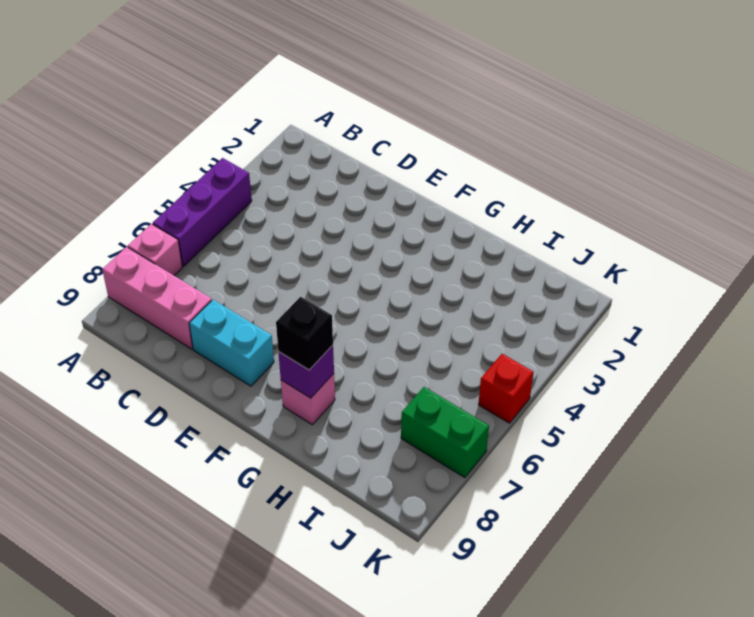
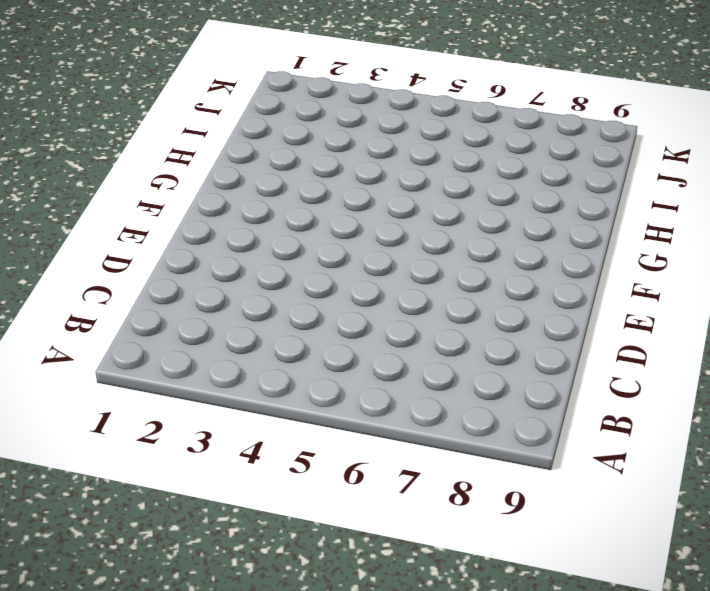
none -> purple 1x3 brick [153,158,252,266]
none -> pink 1x1 brick [128,224,182,275]

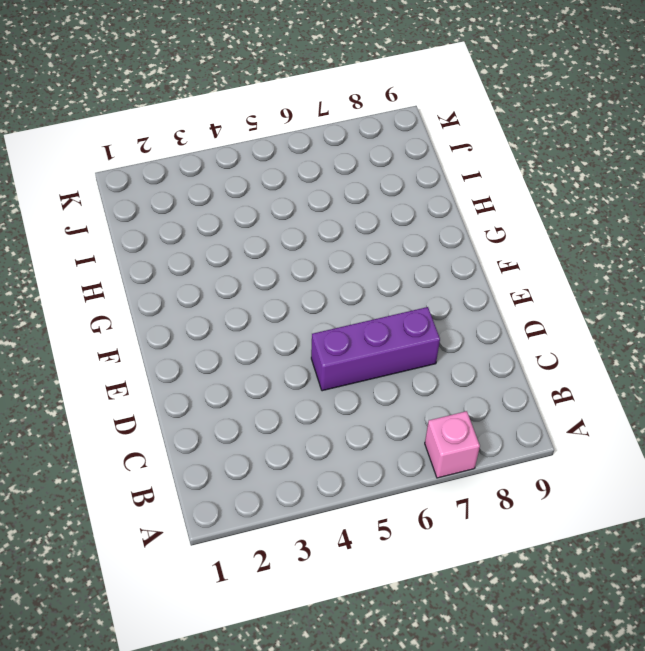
purple 1x3 brick [311,307,440,391] -> purple 1x3 brick moved to [153,158,252,266]
none -> pink 1x3 brick [102,247,212,349]
none -> cyan 1x2 brick [189,300,274,386]

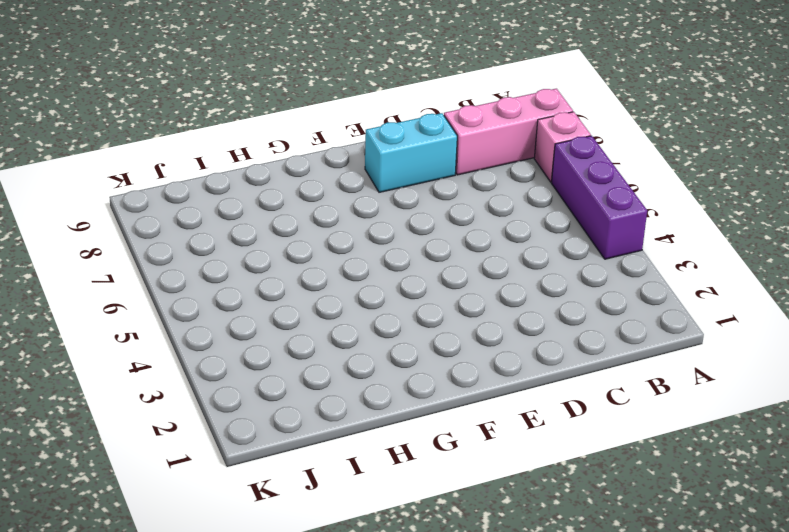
none -> pink 1x1 brick [281,374,335,425]
none -> green 1x2 brick [401,387,489,478]

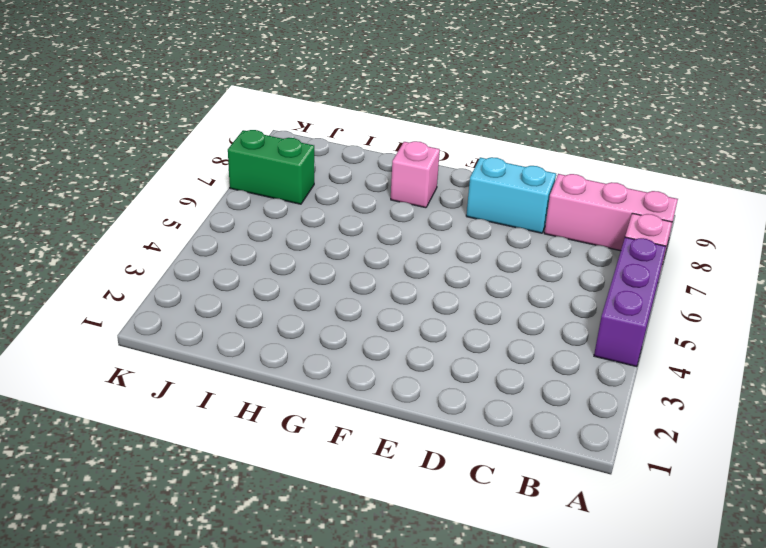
none -> red 1x1 brick [478,354,533,423]
none -> purple 1x1 brick [278,345,334,398]

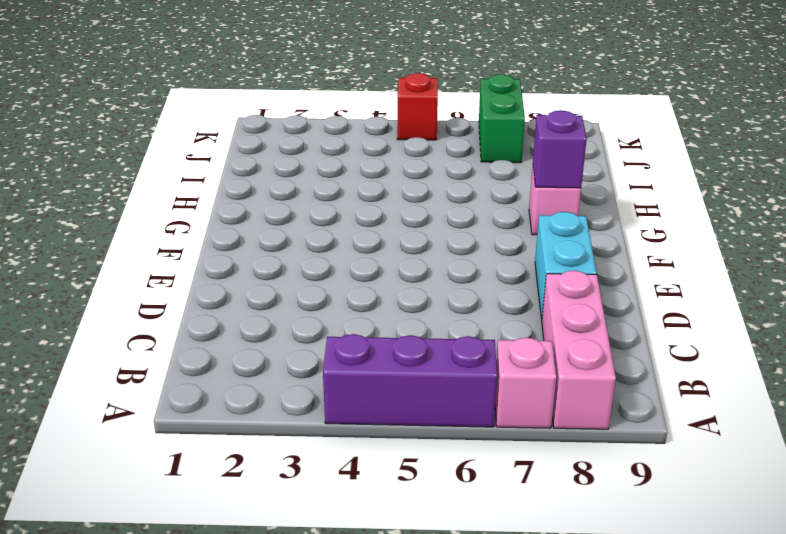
none -> black 1x1 brick [276,297,333,370]

